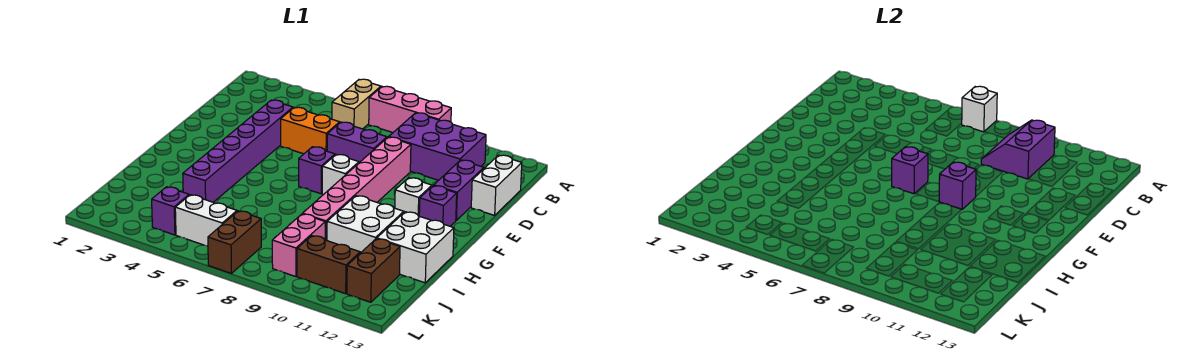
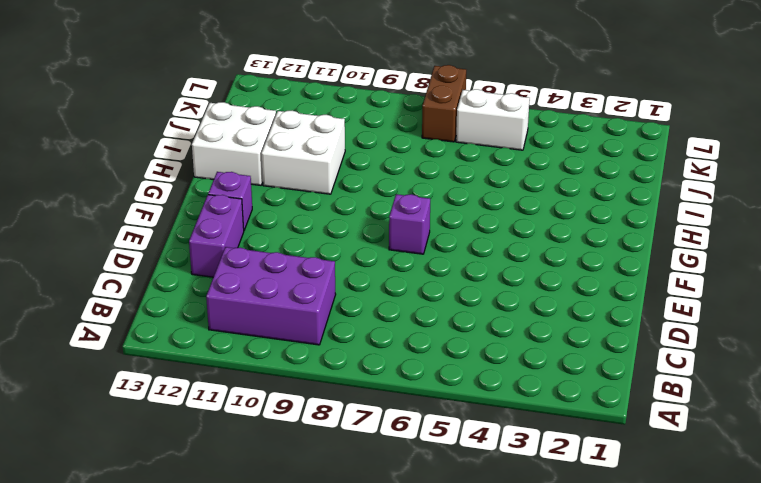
none -> tan 1x2 brick [332,79,381,129]
none -> pink 1x3 brick [369,86,451,133]
none -> white 1x2 brick [471,155,522,215]

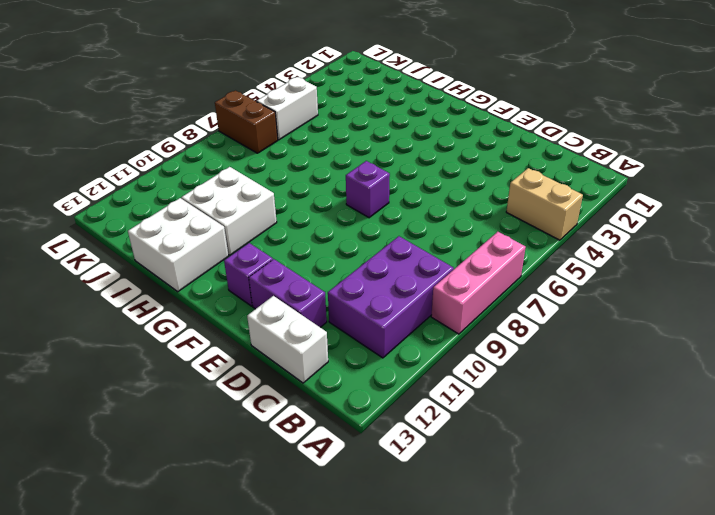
tan 1x2 brick [506,168,583,240] -> tan 1x2 brick moved to [332,79,381,129]
none -> purple 1x6 brick [183,100,293,202]
none -> orange 1x2 brick [281,107,340,154]
none -> purple 1x2 brick [327,122,387,163]

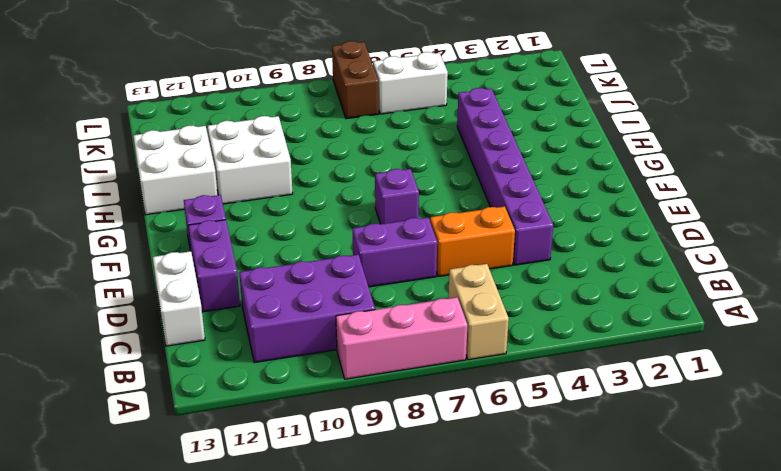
none -> pink 1x6 brick [303,137,411,240]
none -> white 1x1 brick [322,154,359,195]
none -> white 1x1 brick [395,178,432,216]

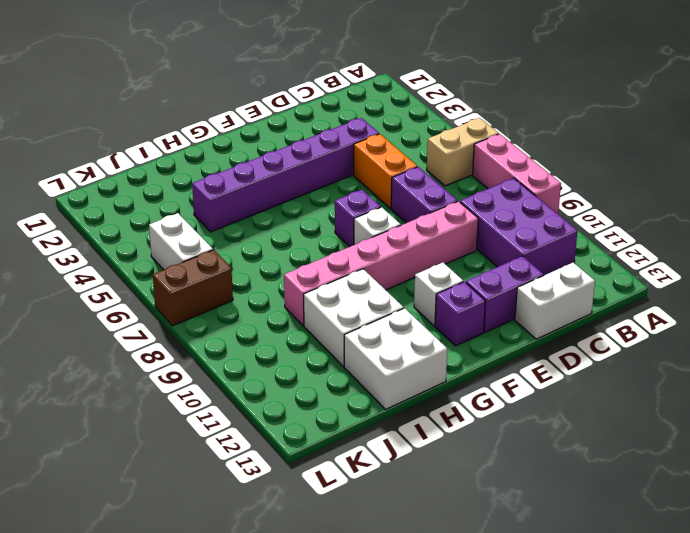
none -> pink 1x2 brick [272,214,325,277]
none -> brown 1x2 brick [347,239,400,302]
none -> purple 1x1 brick [152,187,189,235]

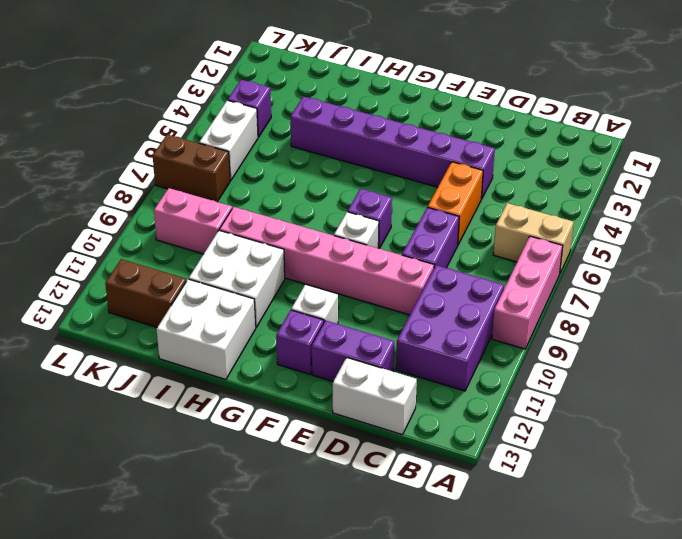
none -> brown 1x2 brick [297,236,360,294]
none -> white 1x1 brick [961,86,997,132]
none -> purple 2x2 slope [981,120,1055,179]

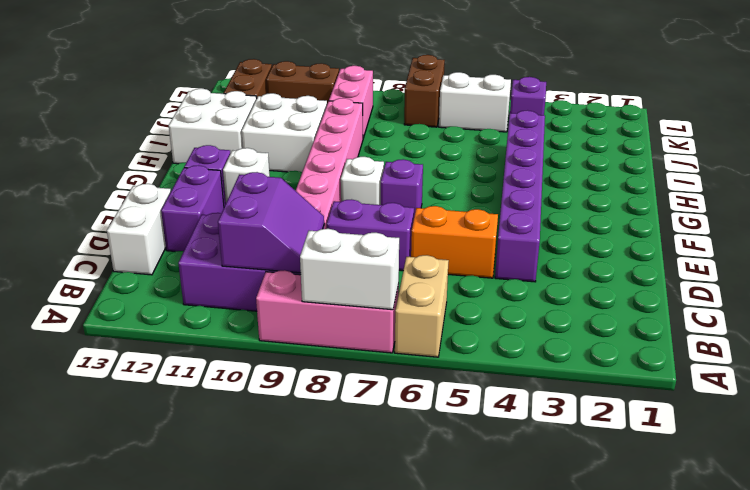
white 1x2 brick [300,229,399,310] -> white 1x1 brick [961,86,997,132]
none -> purple 1x1 brick [892,147,928,194]
none -> purple 1x1 brick [939,162,976,209]

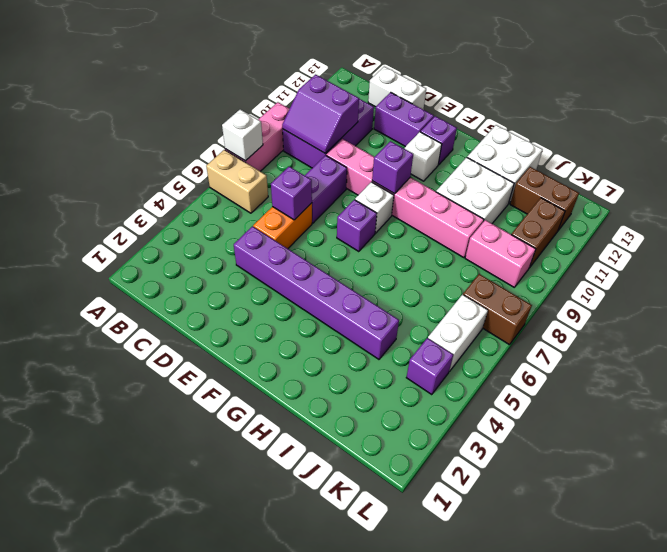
purple 1x1 brick [271,167,312,220] -> purple 1x1 brick moved to [892,147,928,194]

